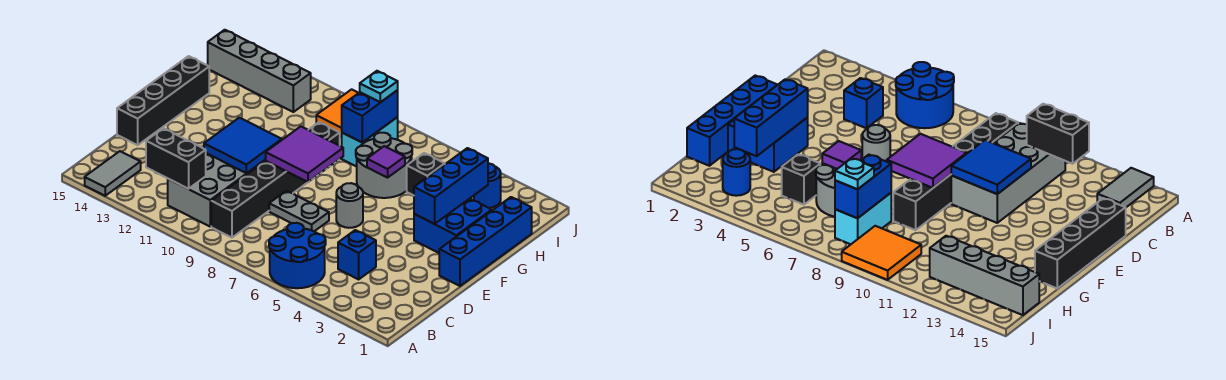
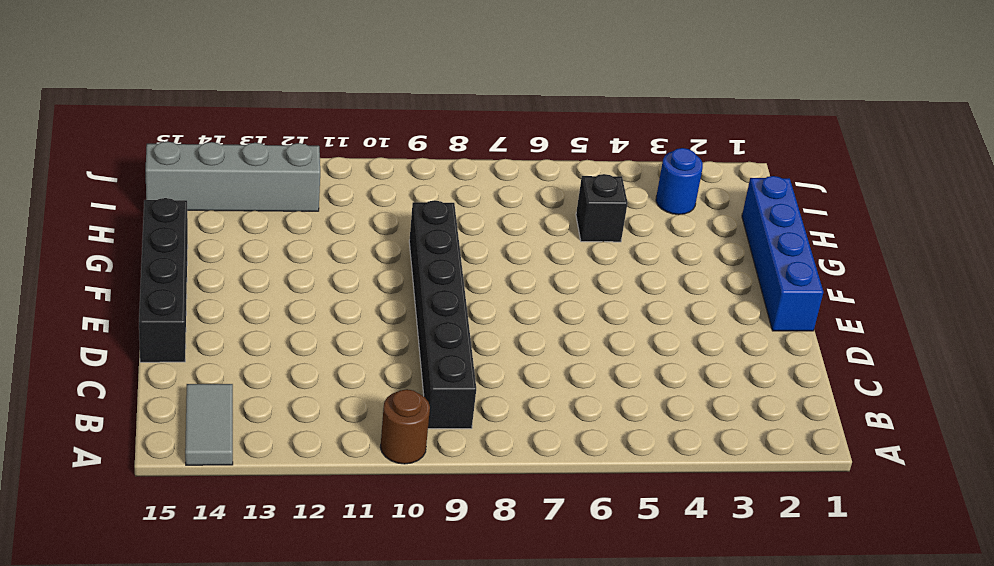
brown 1x1 round brick [381,389,430,464] -> none
none -> blue 2x2 round brick [269,223,326,288]
none -> grey 2x4 brick [168,153,266,226]
none -> blue 1x1 brick [338,230,376,279]

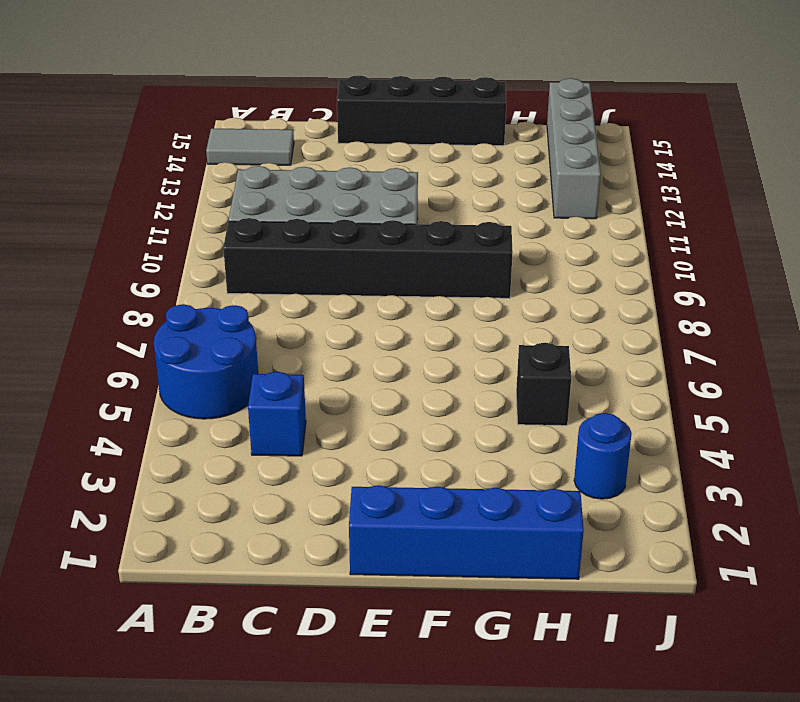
none -> grey 1x2 plate [269,191,329,231]
none -> grey 1x1 round brick [336,183,363,228]
none -> blue 2x2 brick [414,199,492,253]

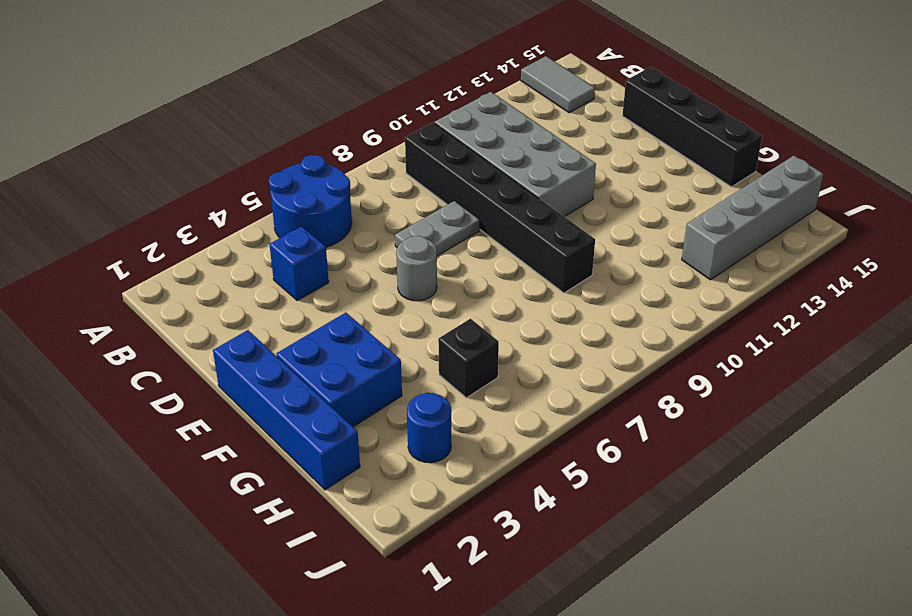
none -> grey 2x2 round brick [356,133,412,198]
none -> cyan 1x2 brick [342,117,398,167]
none -> orange 2x2 tile [316,89,358,137]

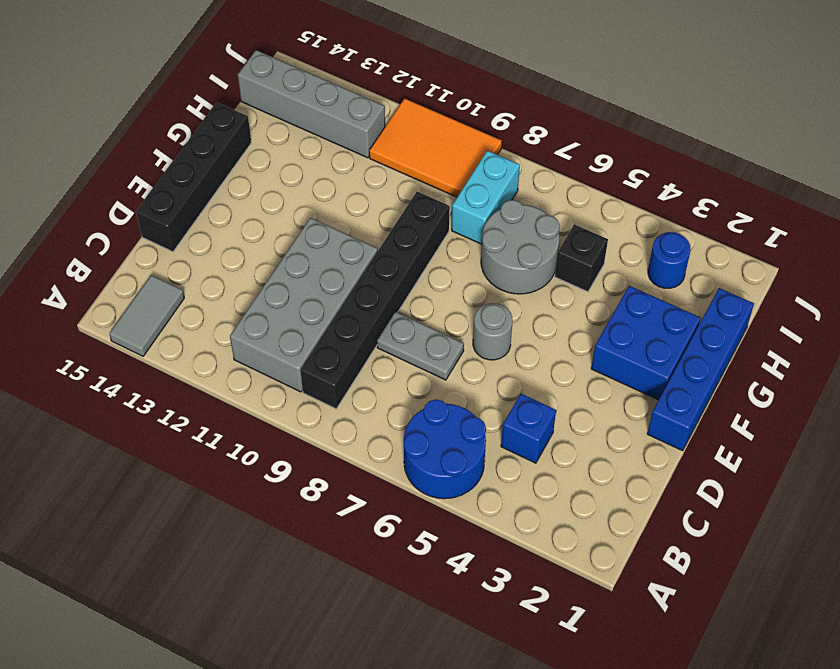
orange 2x3 tile [369,98,502,197] -> orange 2x2 tile [316,89,358,137]
none -> black 1x2 brick [146,128,206,189]
none -> blue 2x2 tile [204,118,282,173]
none -> purple 2x2 tile [266,127,343,182]

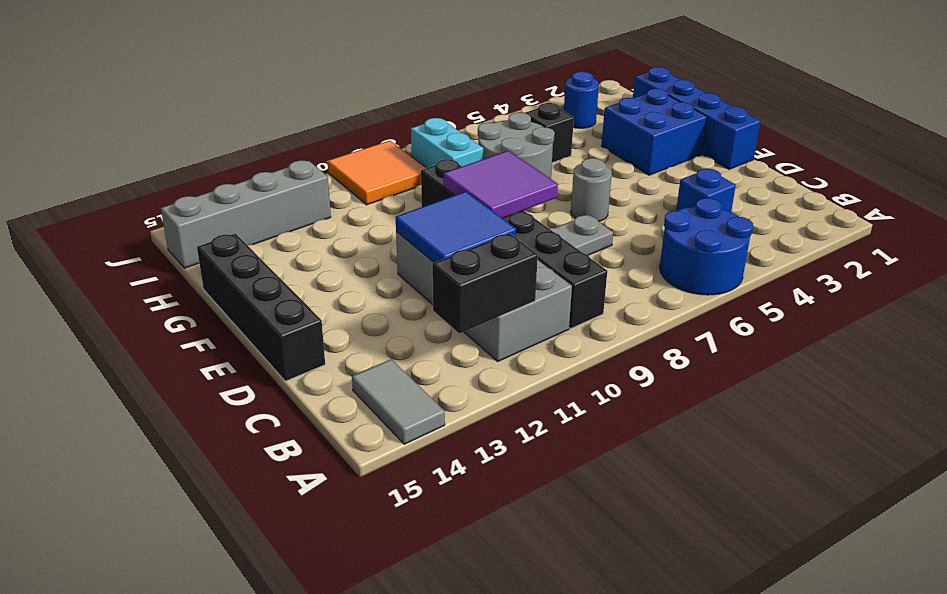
none -> blue 1x3 brick [414,148,488,224]
none -> purple 1x1 tile [367,146,405,178]
none -> blue 1x2 brick [342,90,398,142]

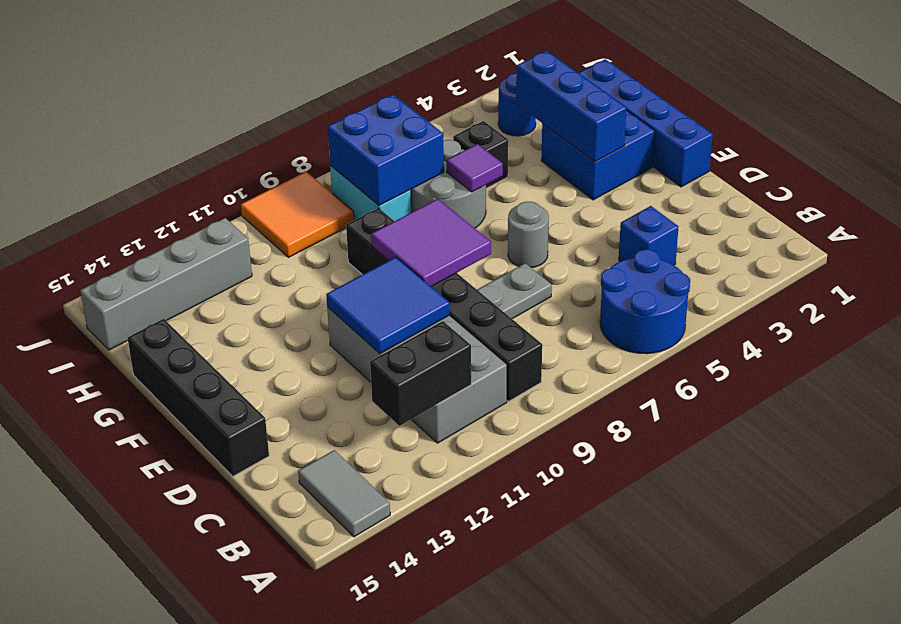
blue 2x2 brick [328,94,444,206] -> blue 1x2 brick [342,90,398,142]
none -> cyan 1x1 plate [360,71,398,102]

